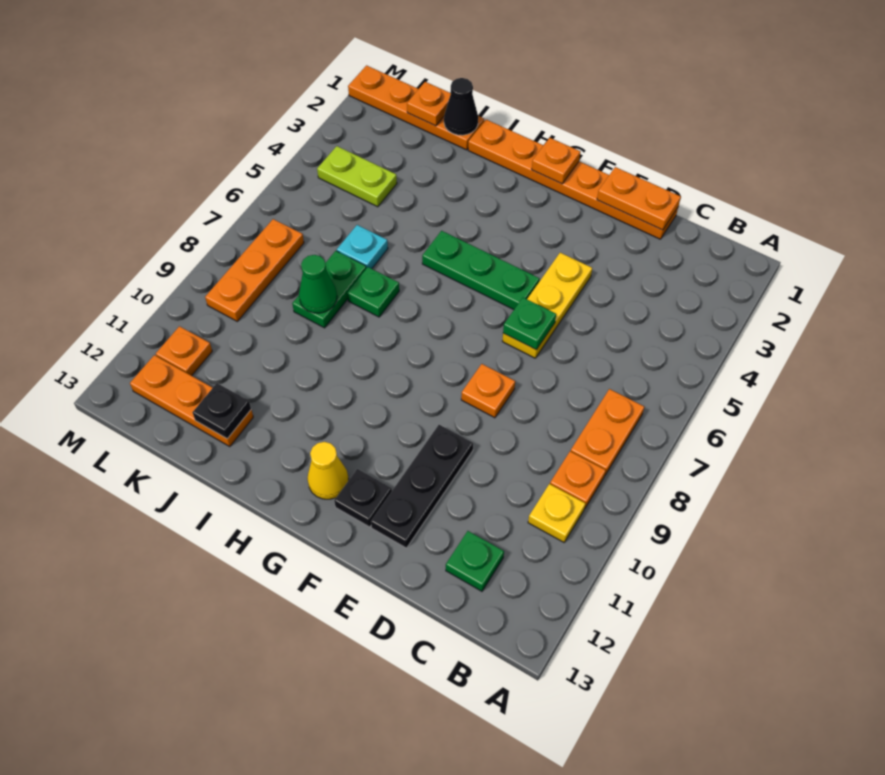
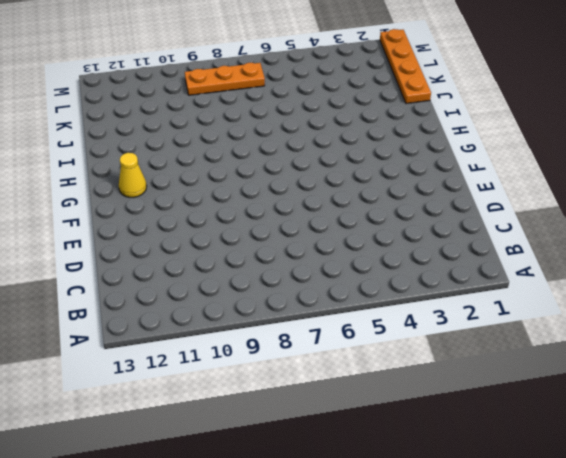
none -> orange 1x2 plate [571,389,644,475]
none -> orange 1x1 plate [550,451,606,508]
none -> yellow 1x1 plate [528,484,586,542]

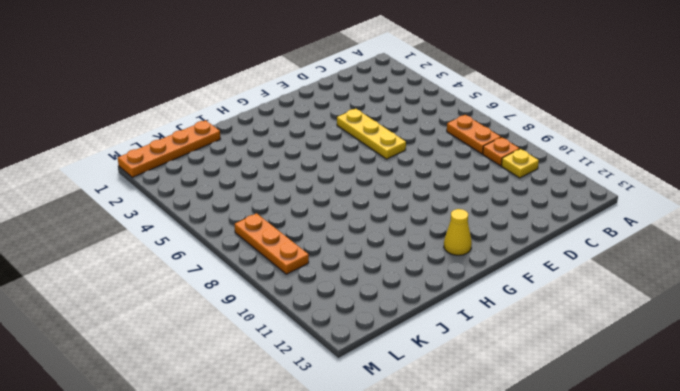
none -> green 1x1 plate [446,531,504,591]
none -> orange 1x6 plate [468,120,678,239]
none -> orange 1x1 plate [461,364,515,418]

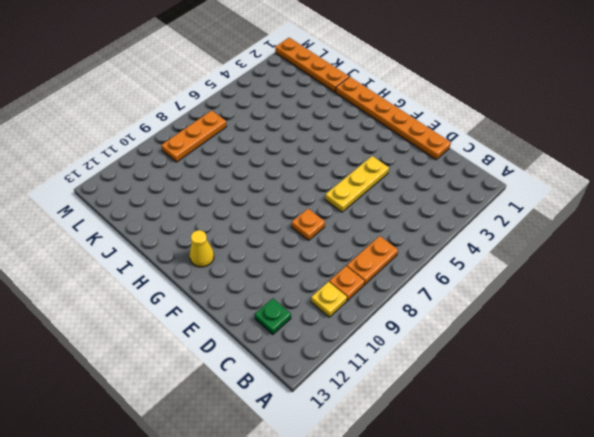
none -> black 1x3 plate [371,425,473,548]
none -> green 1x3 plate [422,231,539,310]
none -> black 1x1 plate [334,469,392,527]

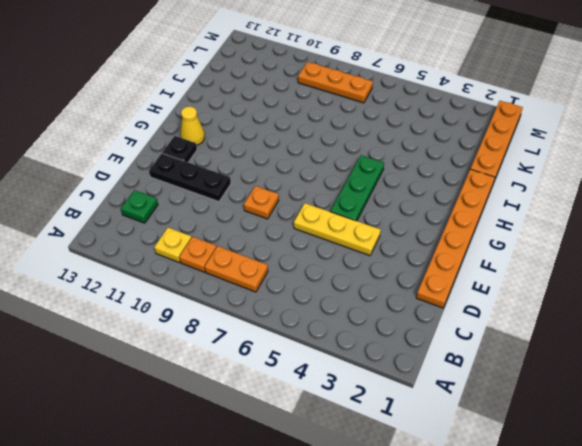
none -> green 1x1 plate [347,267,399,317]
none -> cyan 1x1 plate [337,225,388,269]
none -> green 1x2 plate [292,251,366,328]

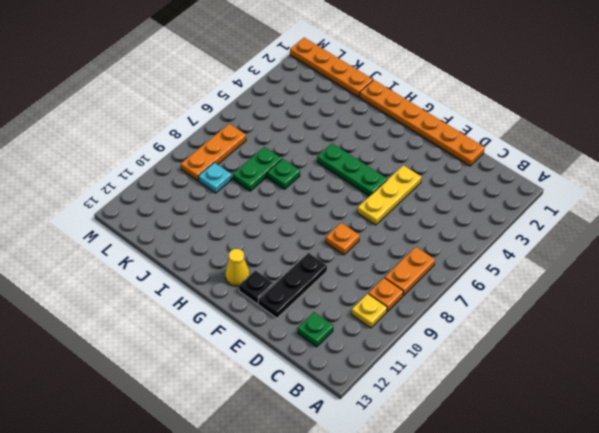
cyan 1x1 plate [198,162,232,193] -> cyan 1x1 plate moved to [337,225,388,269]
none -> orange 1x3 plate [130,355,253,446]
none -> lime 1x2 plate [317,146,397,207]
none -> orange 1x1 plate [156,326,212,376]

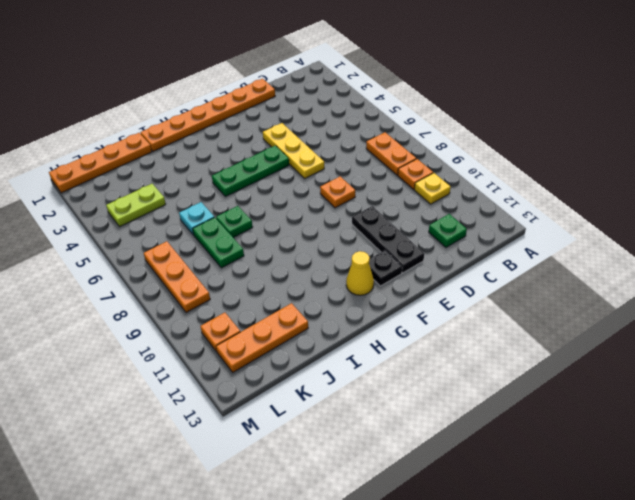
none -> orange 1x2 plate [597,167,681,230]
none -> green 1x1 plate [503,298,556,350]
none -> orange 1x1 plate [532,138,580,184]

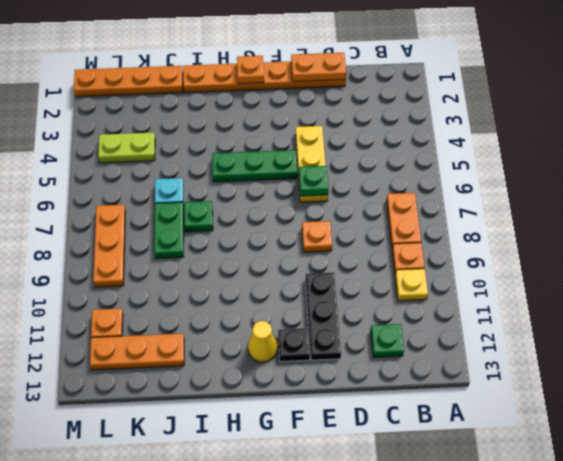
none -> black 1x1 cone [444,78,478,135]
none -> green 1x1 cone [299,255,337,313]
none -> black 1x1 plate [193,383,251,439]

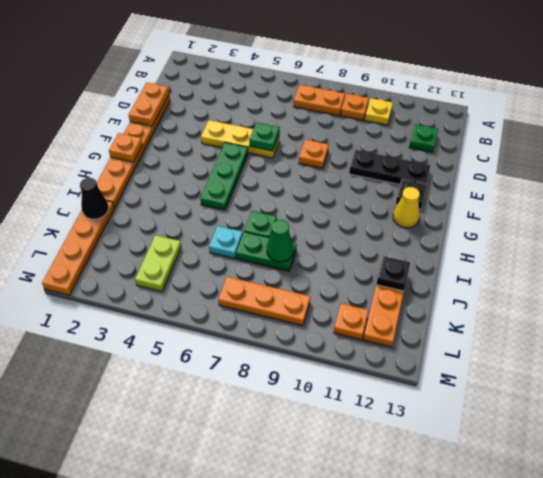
none -> orange 1x1 plate [407,82,451,126]

